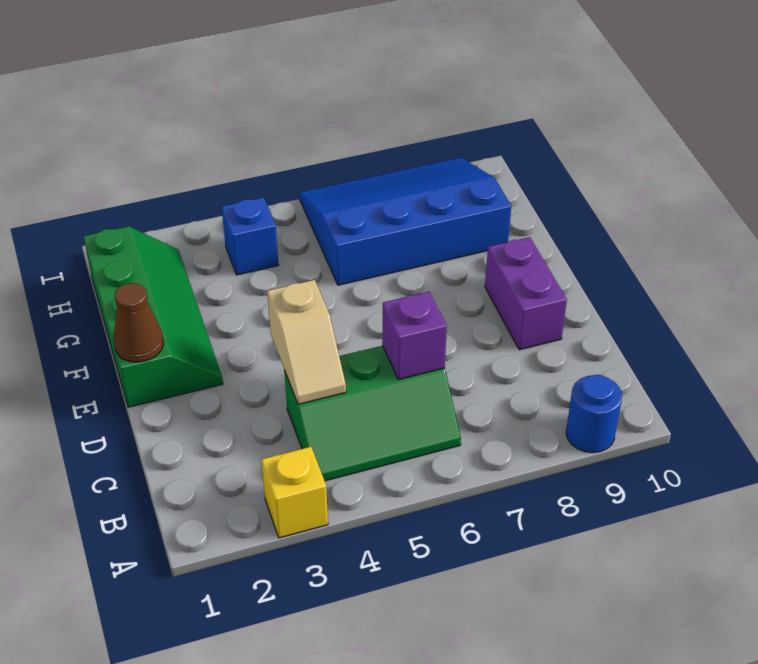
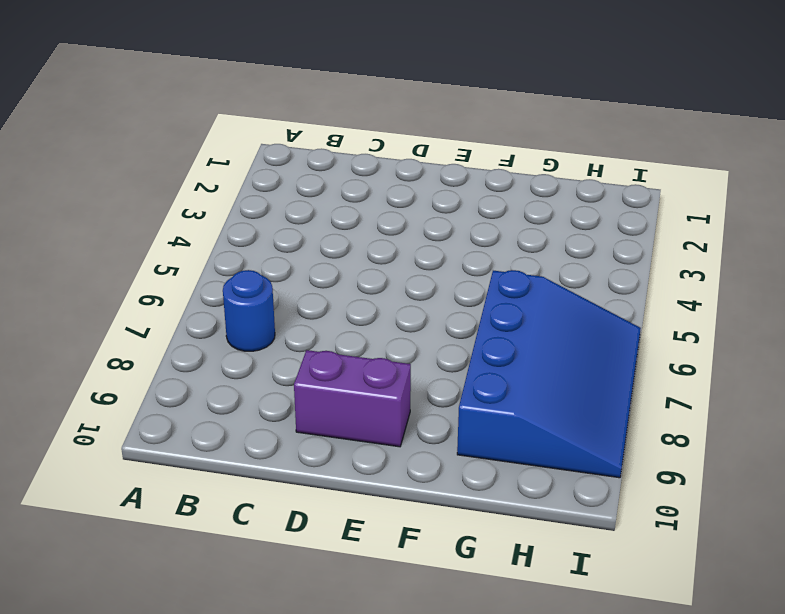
blue 1x1 round brick [223,270,275,351] -> blue 1x1 round brick moved to [566,375,622,453]
none -> yellow 1x1 brick [261,447,328,538]
none -> green 2x3 slope [284,346,461,481]

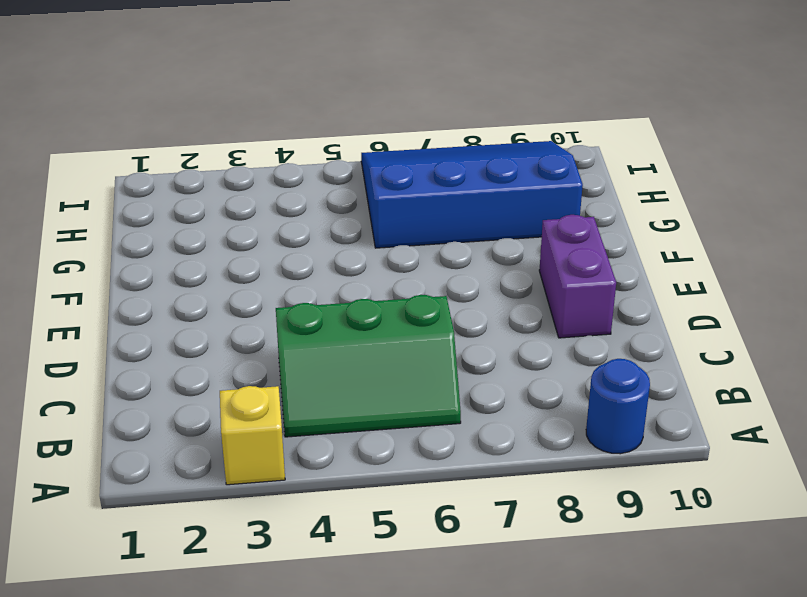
none -> green 2x4 slope [83,226,223,407]
none -> blue 1x1 brick [222,197,278,275]

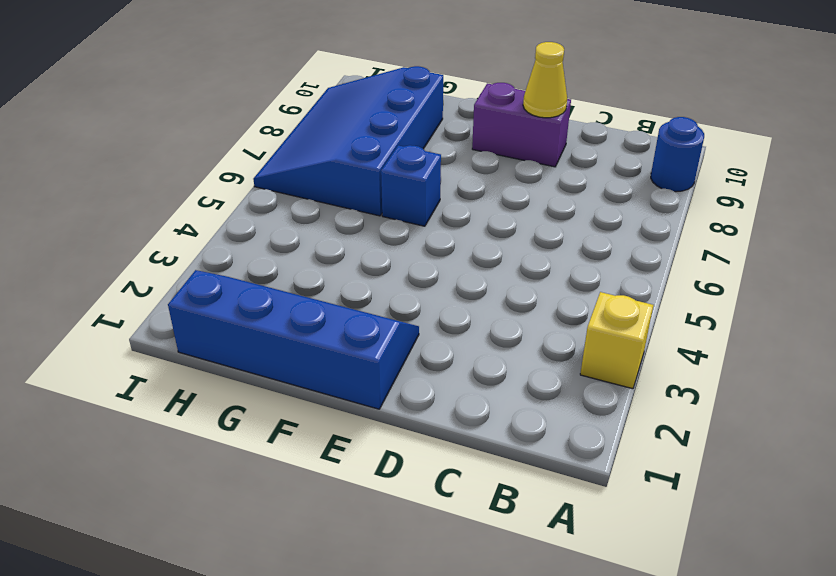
yellow 1x1 cone [523,42,567,118] -> none
blue 2x4 slope [168,270,419,409] -> green 2x4 slope [83,226,223,407]
blue 1x1 brick [381,145,441,226] -> blue 1x1 brick moved to [222,197,278,275]
none -> green 2x3 slope [284,346,461,481]
none -> tan 1x2 slope [267,280,346,404]

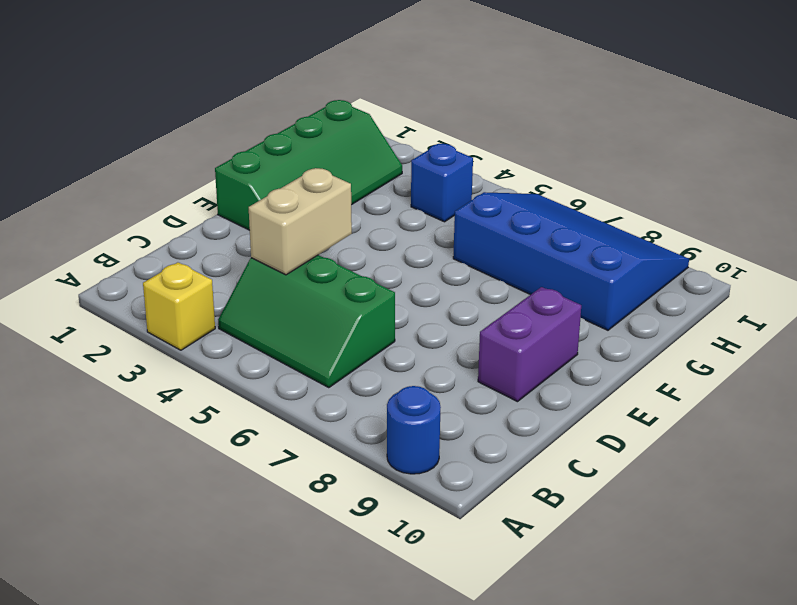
tan 1x2 brick [249,168,352,275] -> tan 1x2 slope [267,280,346,404]
none -> purple 1x1 brick [382,292,447,379]
none -> brown 1x1 cone [114,283,164,362]

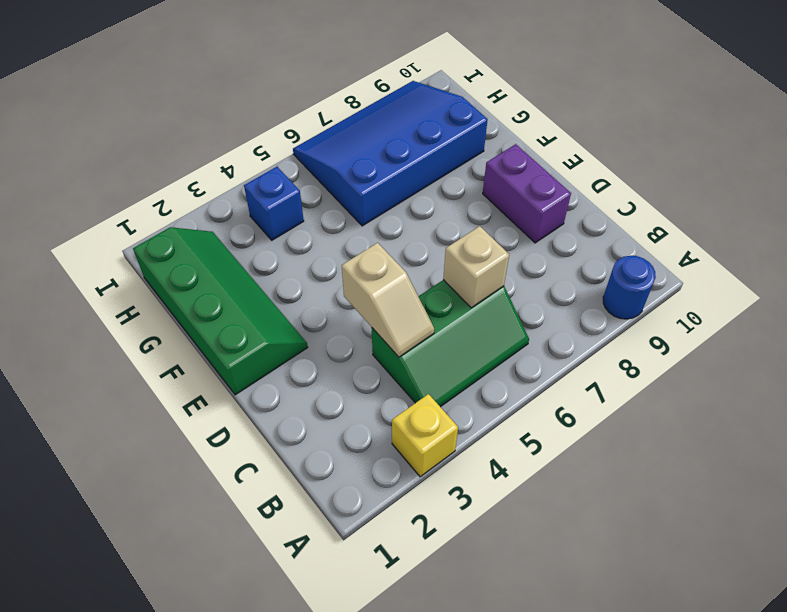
tan 1x1 brick [443,226,509,308] -> purple 1x1 brick [382,292,447,379]
none -> brown 1x1 cone [114,283,164,362]

